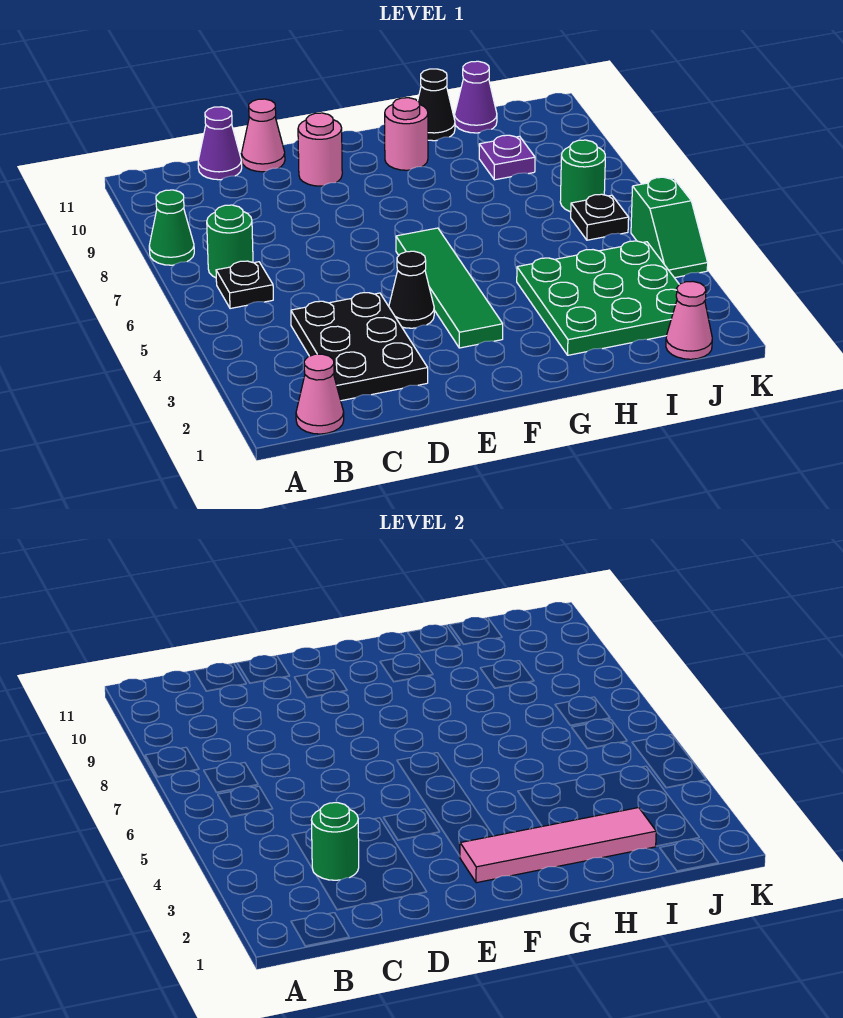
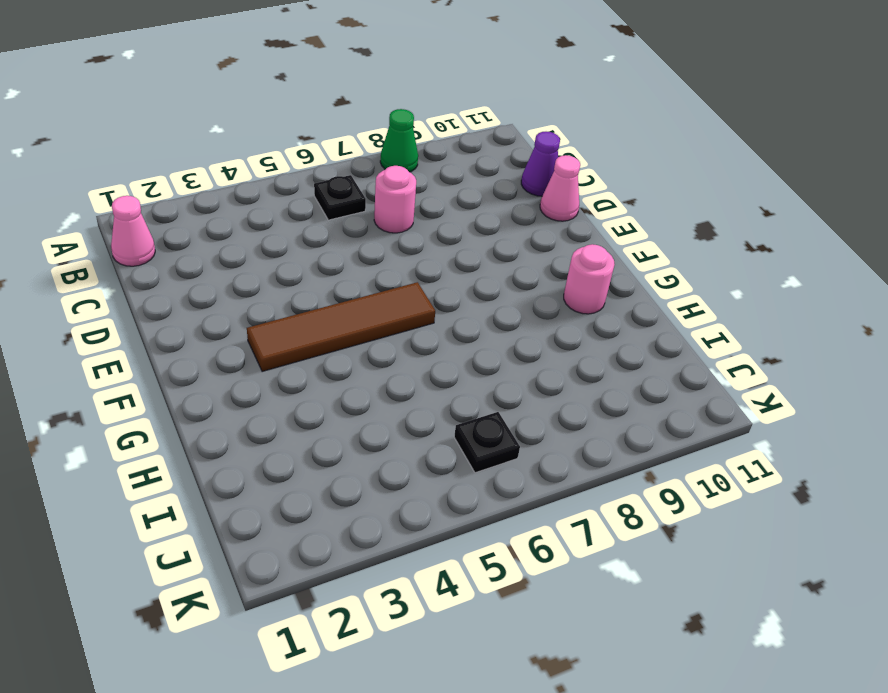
pink 1x1 round brick [374,166,416,233] -> pink 1x1 round brick moved to [298,113,342,186]
brown 1x4 tile [247,282,435,372] -> green 1x4 tile [396,228,503,348]
none -> green 1x1 round brick [207,205,253,278]
none -> black 2x3 plate [291,293,428,401]
none -> black 1x1 cone [389,251,434,328]

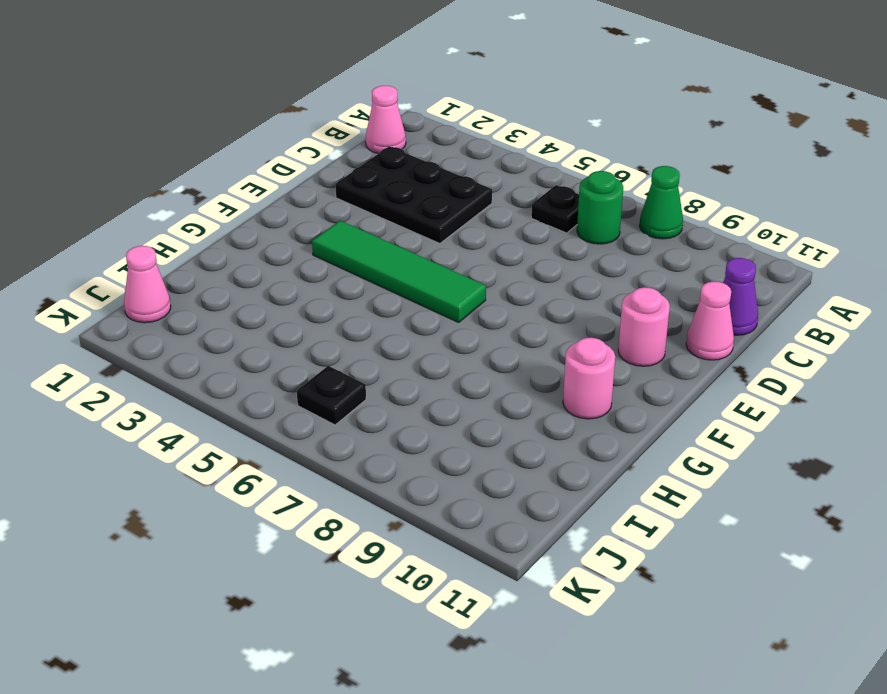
none -> black 1x1 cone [389,251,434,328]
none -> green 3x3 plate [517,241,679,355]
none -> black 1x1 cone [418,69,455,141]

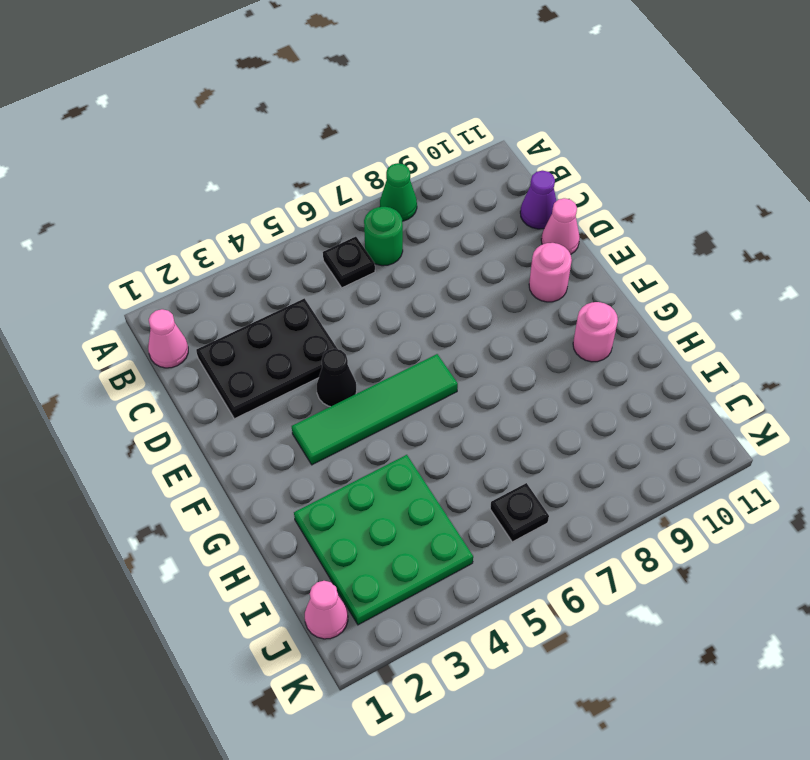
none -> black 1x1 cone [418,69,455,141]
none -> purple 1x1 plate [479,135,535,180]
none -> purple 1x1 cone [454,61,497,133]

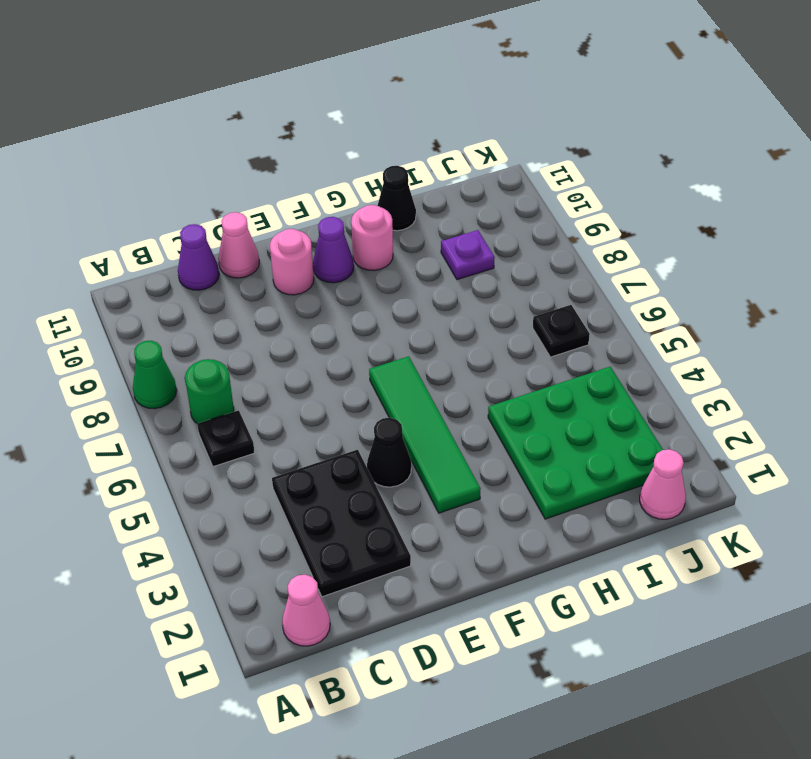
purple 1x1 cone [313,217,354,283] -> purple 1x1 cone moved to [454,61,497,133]
none -> green 1x1 round brick [560,140,605,212]
none -> green 1x2 slope [631,177,708,278]
none -> green 1x1 round brick [312,802,359,880]

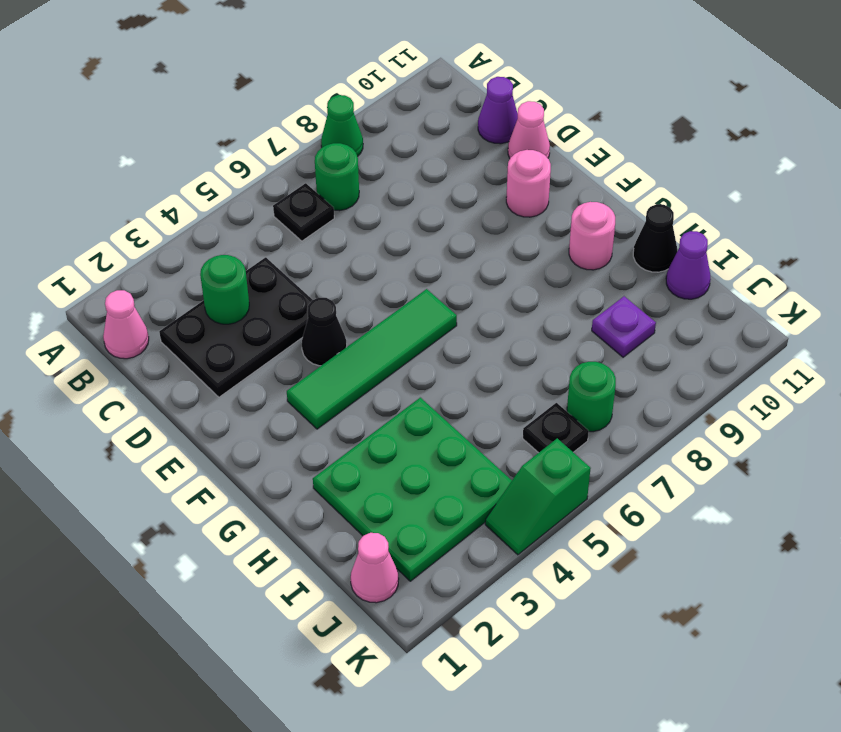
none -> pink 1x4 tile [460,808,656,883]

